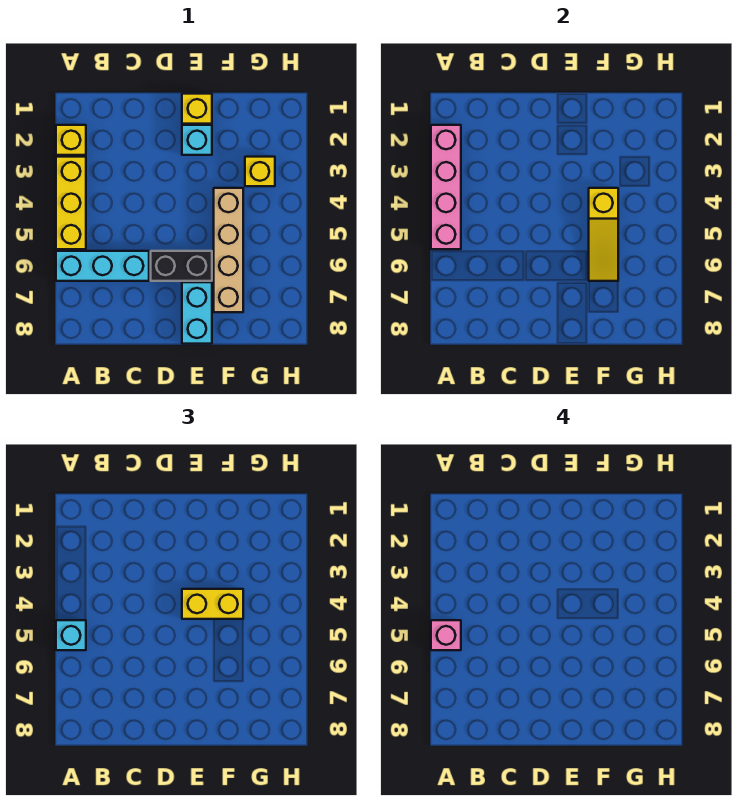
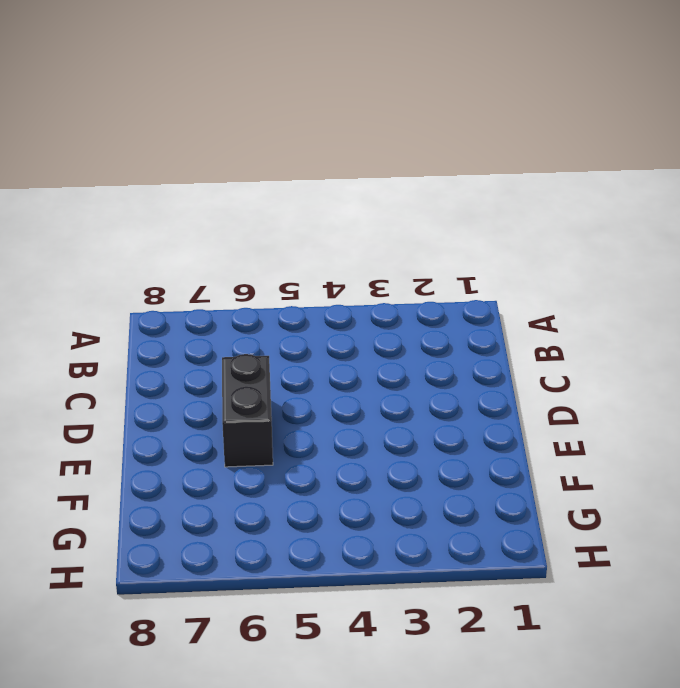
none -> yellow 1x1 brick [56,125,86,155]
none -> yellow 1x3 brick [56,157,86,249]
none -> cyan 1x3 brick [56,251,149,281]

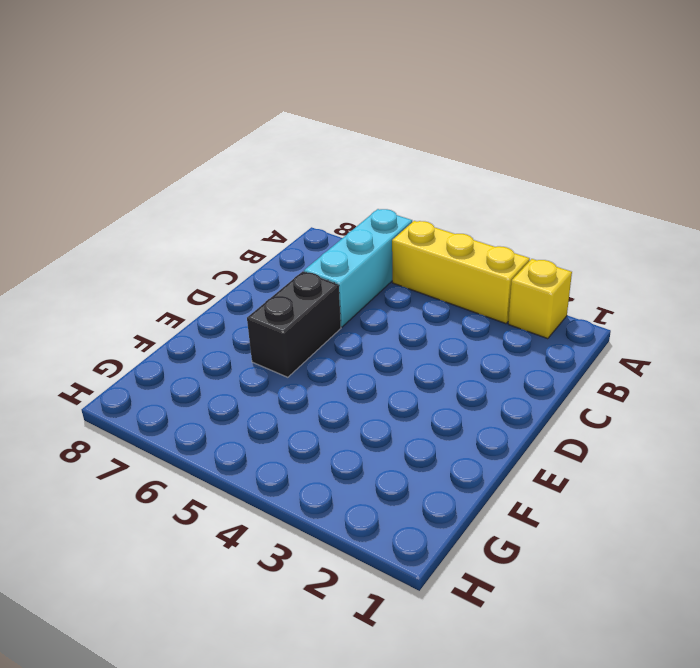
none -> yellow 1x1 brick [182,94,212,124]
none -> cyan 1x1 brick [182,125,212,155]
none -> cyan 1x2 brick [182,282,212,344]

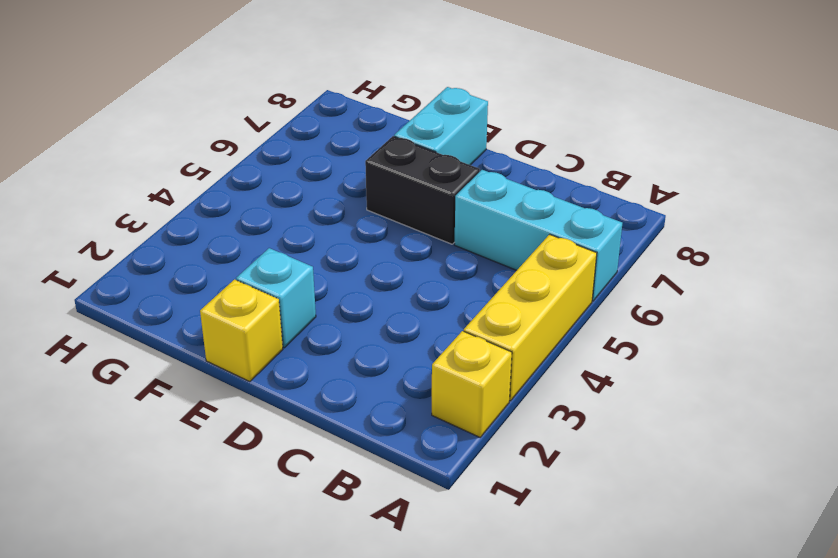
none -> tan 1x4 brick [214,188,243,312]
none -> yellow 1x1 brick [245,157,275,186]
none -> pink 1x4 brick [431,125,461,249]

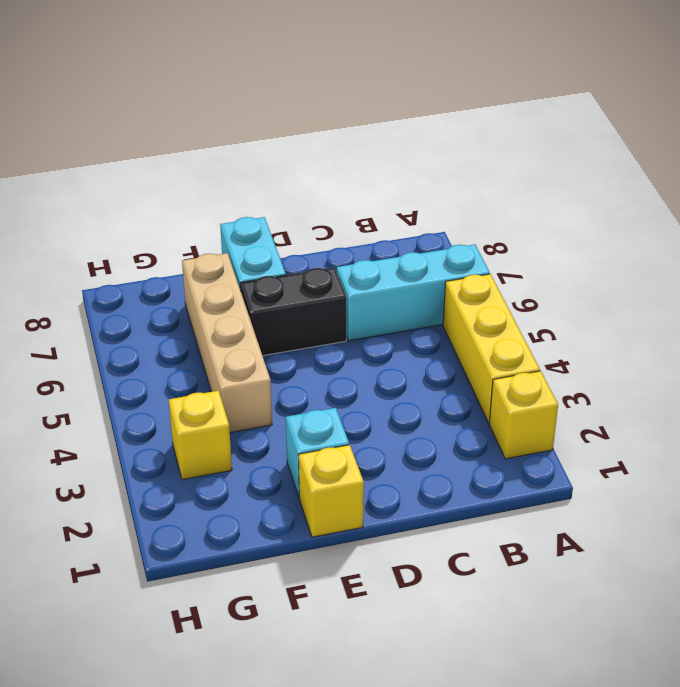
none -> pink 1x4 brick [431,125,461,249]
none -> yellow 1x3 slope [589,188,618,281]
none -> cyan 1x1 brick [56,620,86,650]

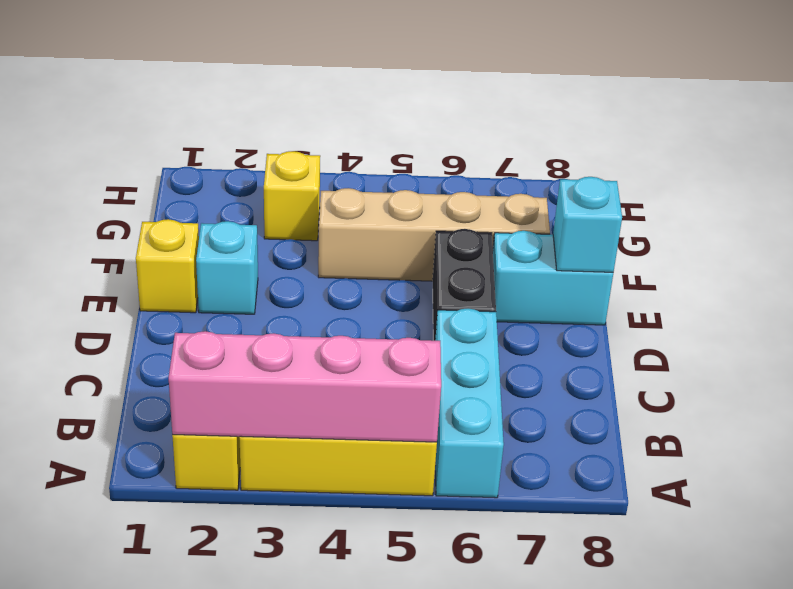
cyan 1x1 brick [553,177,622,272] -> cyan 1x1 brick moved to [56,620,86,650]
none -> yellow 1x3 slope [589,188,618,281]
none -> yellow 1x2 brick [182,589,243,619]
none -> pink 1x1 brick [431,620,461,650]

